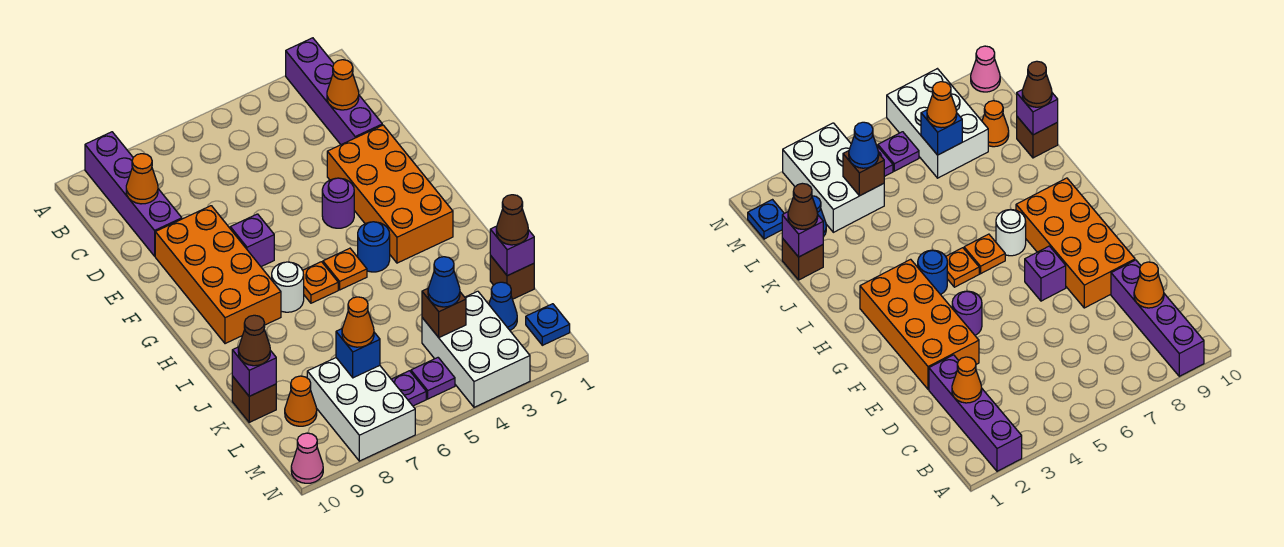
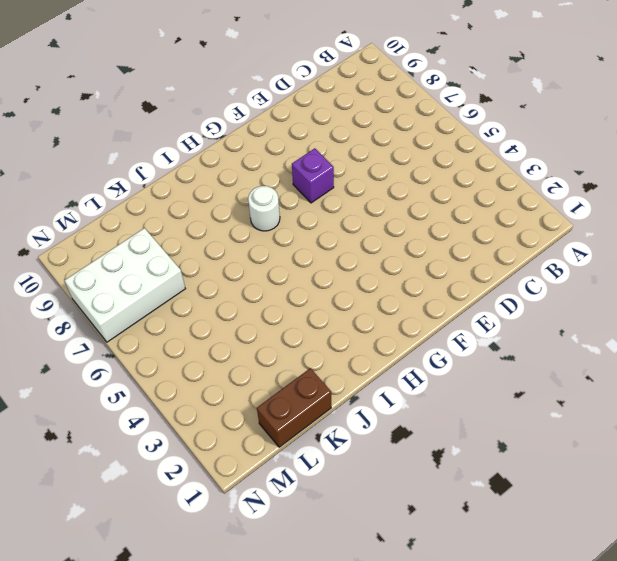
brown 1x2 brick [257,368,331,447] -> brown 1x1 brick [490,256,534,299]
none -> purple 1x4 brick [286,38,382,145]
none -> purple 1x4 brick [85,132,182,256]
none -> orange 2x4 brick [327,125,453,263]
none -> orange 2x4 brick [155,206,281,344]

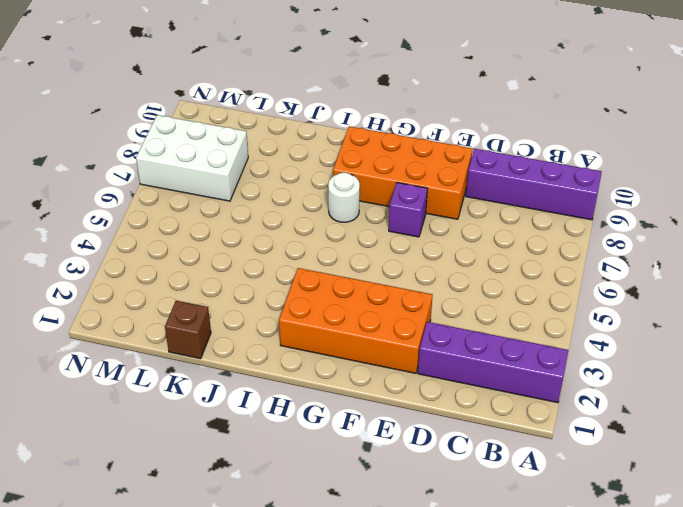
none -> purple 1x1 round brick [322,178,354,228]
none -> blue 1x1 round brick [358,222,390,272]
none -> orange 1x1 plate [323,248,367,290]
none -> orange 1x1 plate [303,262,338,303]

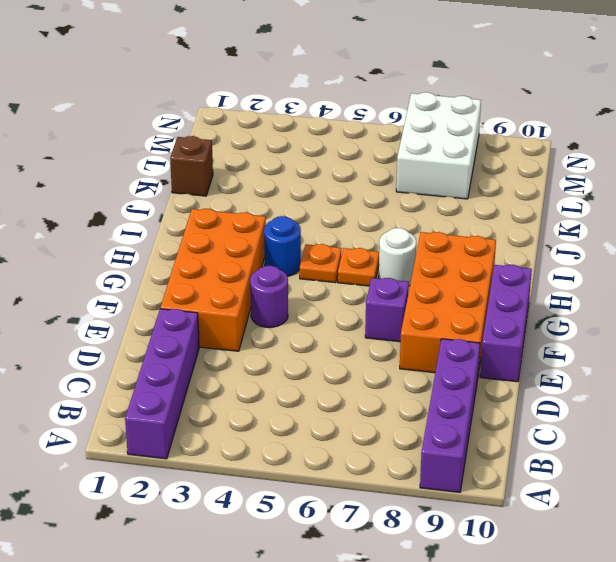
purple 1x3 brick [480,265,532,382] -> none
none -> brown 1x1 brick [232,376,276,422]
none -> blue 1x1 cone [489,282,517,330]
none -> white 2x3 brick [422,291,530,407]
none -> orange 1x1 cone [285,376,317,426]

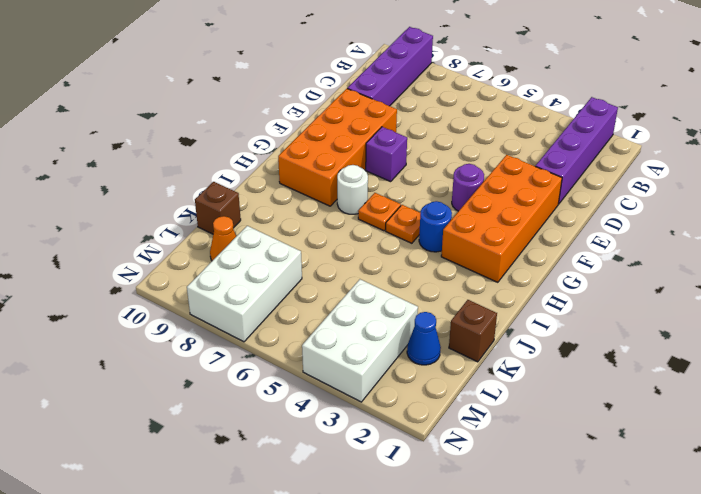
none -> blue 1x1 plate [526,304,570,345]
none -> purple 1x1 plate [411,358,455,399]
none -> purple 1x1 plate [391,371,426,406]
none -> pink 1x1 cone [291,433,323,483]

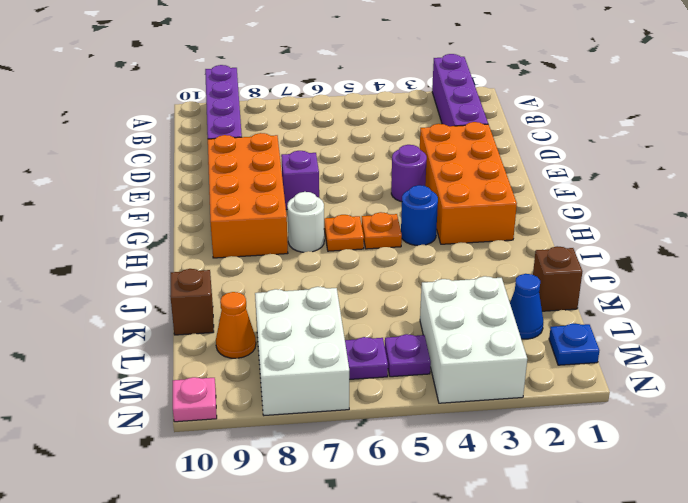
pink 1x1 plate [173,377,217,422] -> pink 1x1 cone [291,433,323,483]
none -> orange 1x1 cone [327,60,359,110]
none -> orange 1x1 cone [126,154,158,204]
none -> purple 1x1 brick [490,226,534,276]
none -> purple 1x1 brick [232,347,276,396]

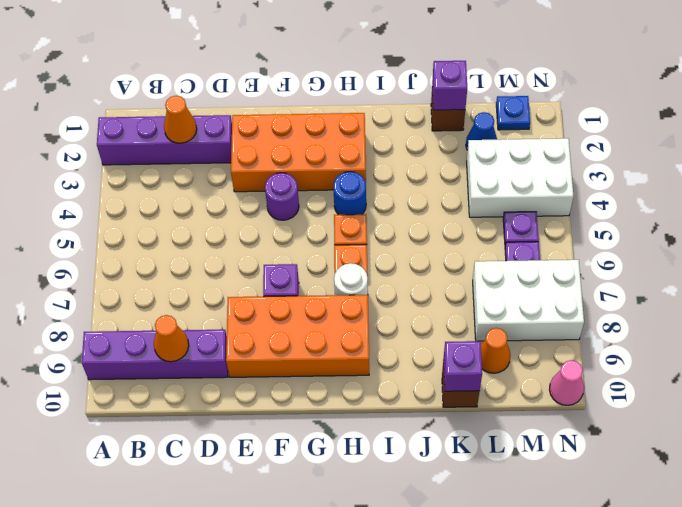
none -> brown 1x1 brick [422,288,466,337]
none -> blue 1x1 brick [336,329,380,378]
none -> brown 1x1 cone [496,195,528,245]
none -> brown 1x1 cone [238,315,270,366]

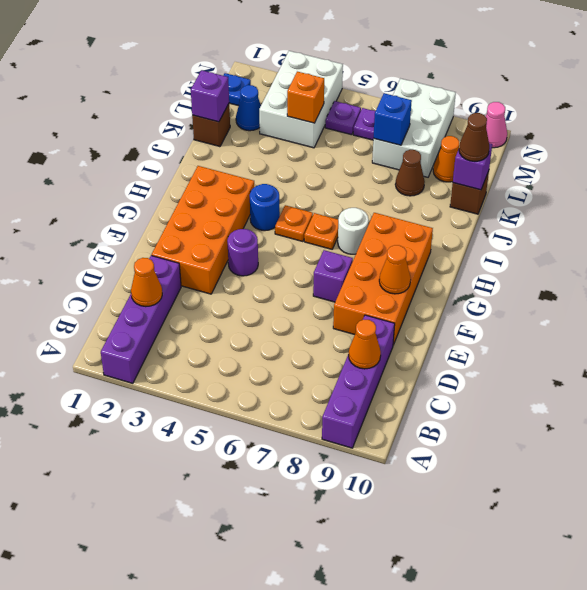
orange 1x1 cone [379,245,411,294] -> orange 1x1 cone moved to [342,297,374,347]
brown 1x1 cone [395,150,425,196] -> brown 1x1 cone moved to [496,195,528,245]
orange 1x1 brick [287,72,324,123] -> brown 1x1 brick [422,288,466,337]
none -> blue 1x1 cone [428,257,460,307]

